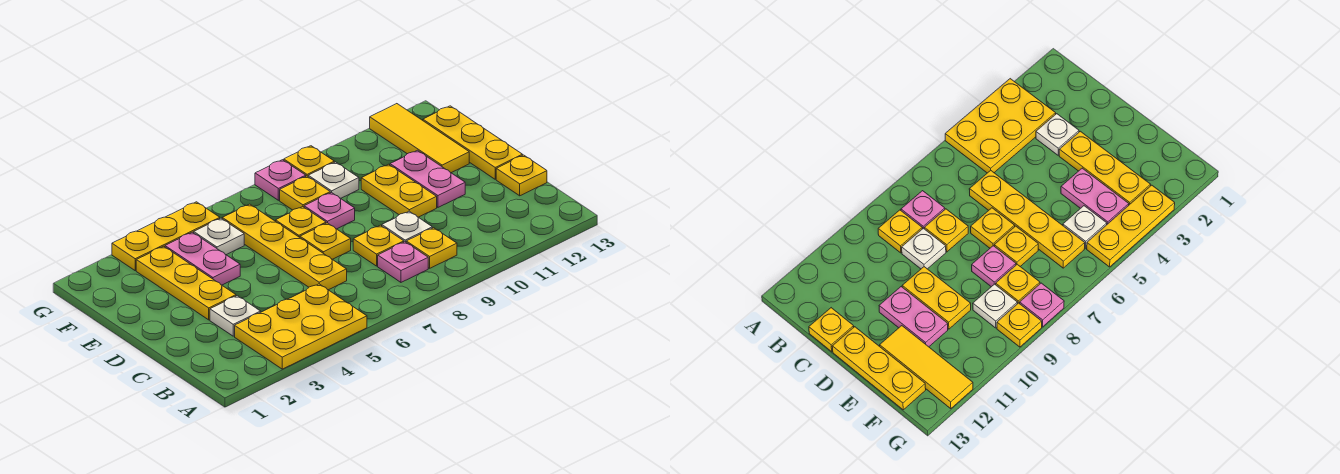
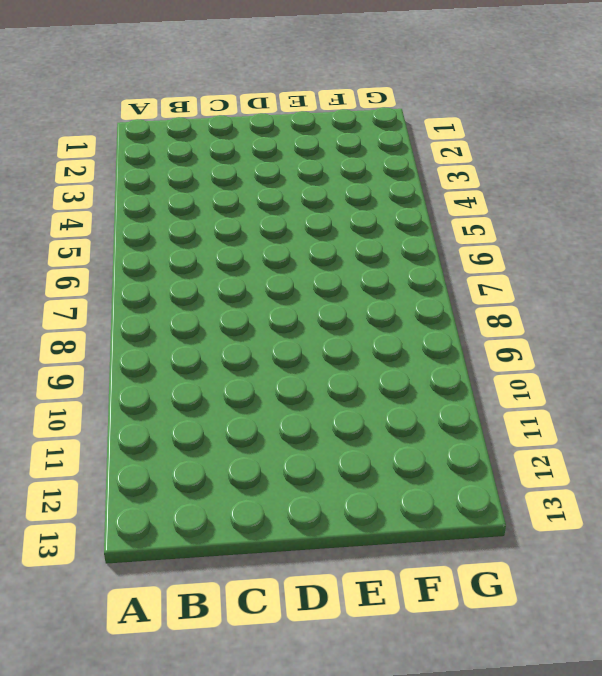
none -> yellow 2x3 plate [235,284,367,369]
none -> pink 1x1 plate [378,242,428,282]
none -> yellow 1x1 plate [406,228,457,268]

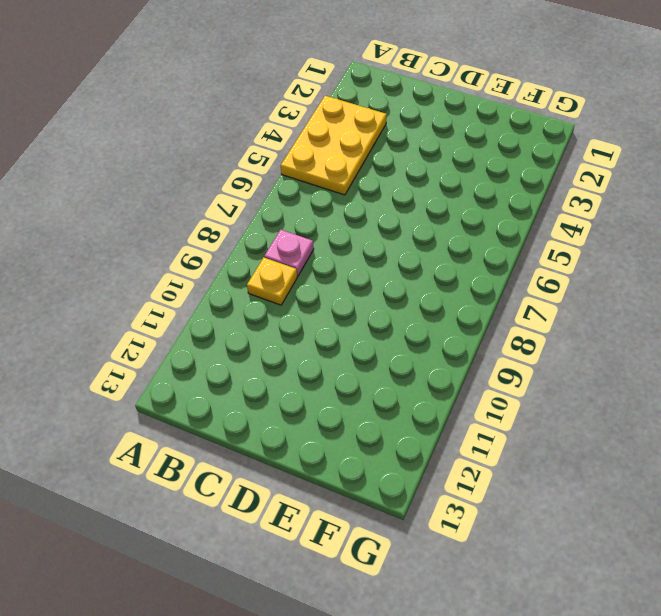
none -> white 1x1 plate [210,296,261,336]
none -> yellow 1x4 plate [222,204,347,290]
none -> yellow 1x1 plate [353,225,404,266]

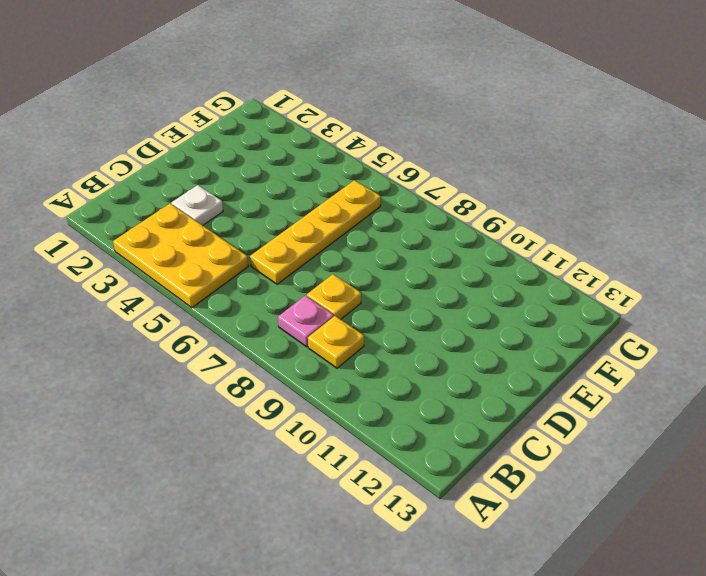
none -> white 1x1 plate [382,211,432,242]
none -> yellow 1x1 plate [496,155,547,196]
none -> yellow 1x3 plate [136,246,236,320]

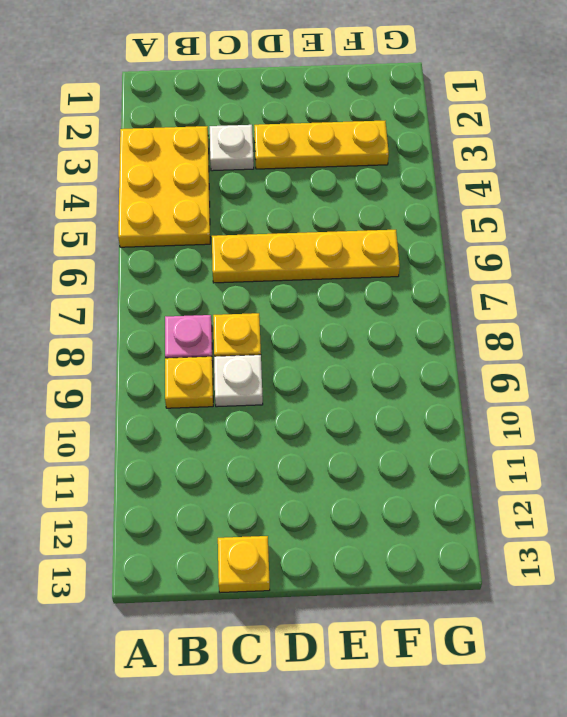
none -> yellow 1x1 plate [300,223,351,259]
none -> yellow 1x2 plate [361,164,437,217]
none -> pink 1x2 plate [390,150,465,207]

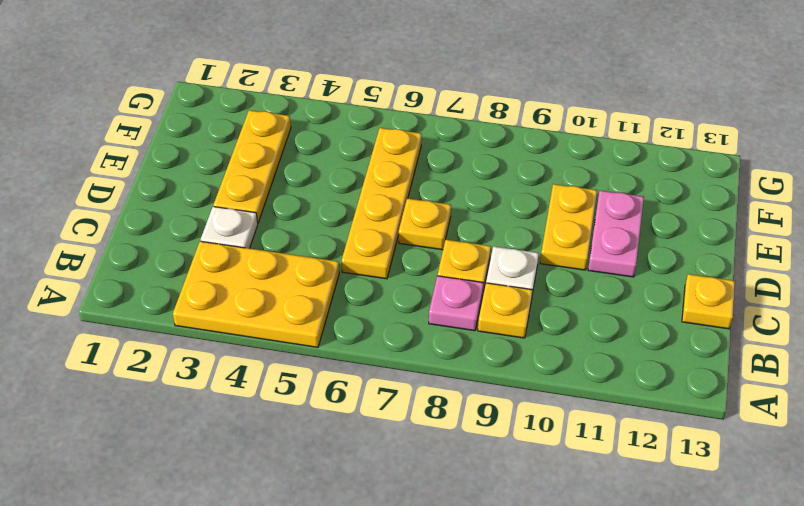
none -> yellow 1x3 plate [423,106,523,179]
none -> pink 1x2 plate [165,232,240,285]
none -> yellow 1x1 plate [276,207,326,237]

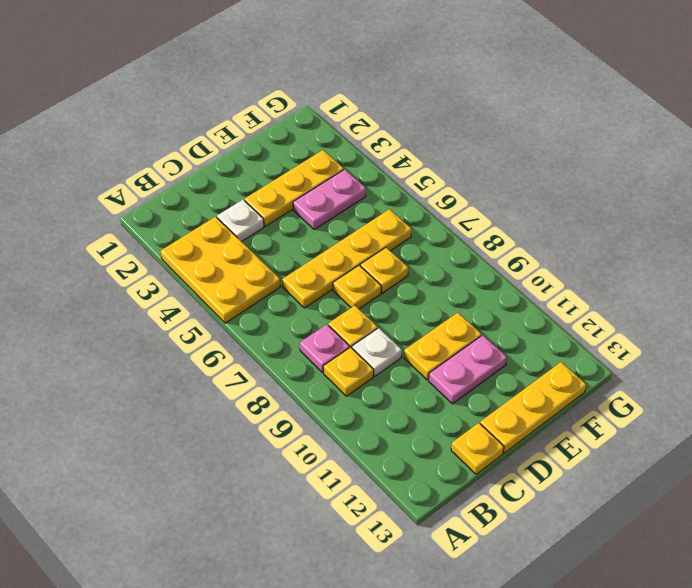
none -> pink 1x1 plate [304,192,355,229]
none -> yellow 1x3 tile [370,104,469,173]
none -> white 1x1 plate [194,218,244,255]

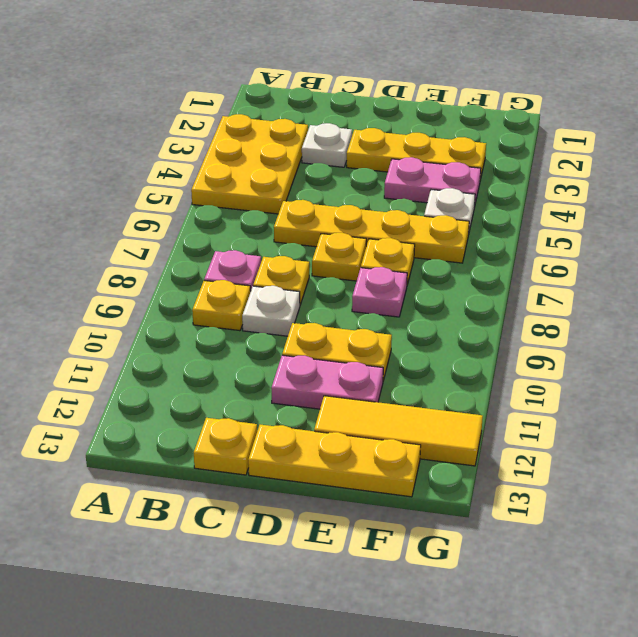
none -> yellow 1x1 plate [280,176,330,210]
none -> white 1x1 plate [308,162,359,198]
none -> yellow 1x3 plate [112,202,220,271]

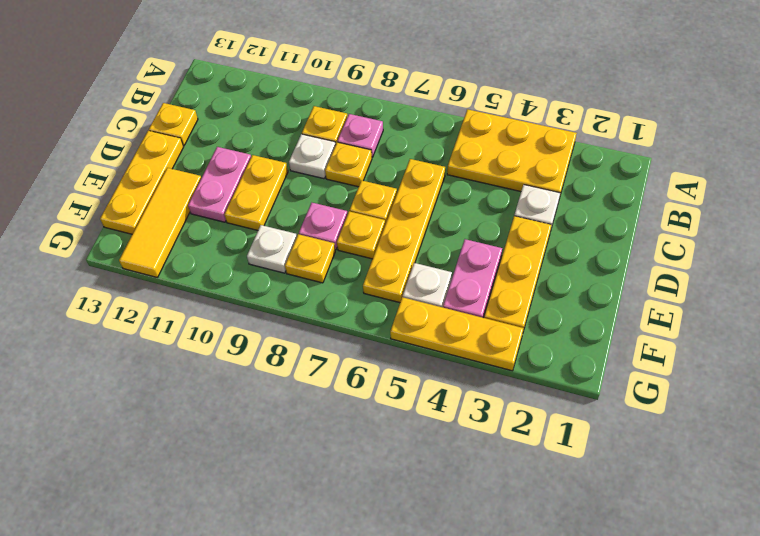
none -> pink 1x1 plate [255,160,306,200]
none -> yellow 1x1 plate [284,146,334,176]

